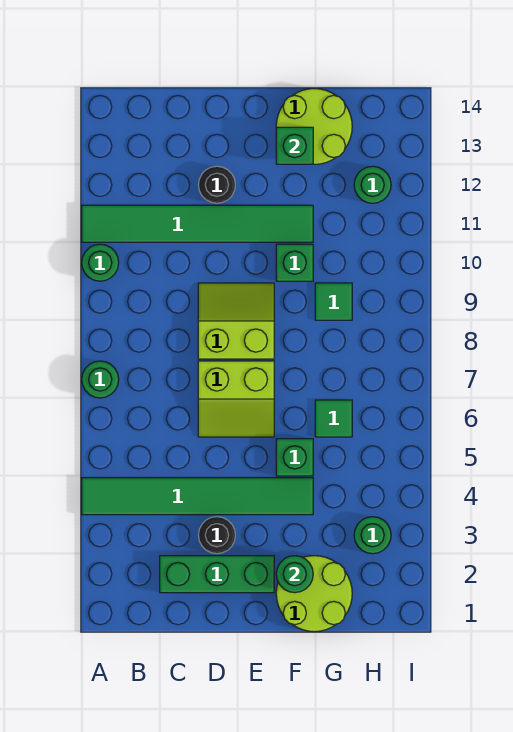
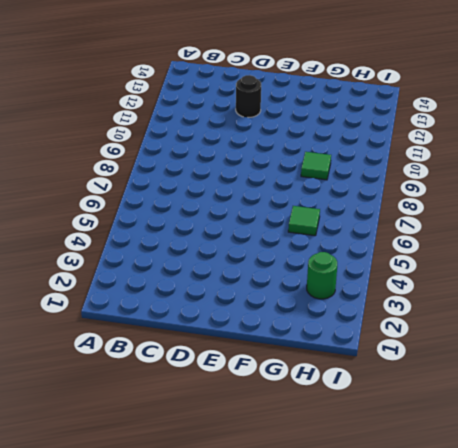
none -> green 1x6 tile [82,478,313,515]
none -> green 1x1 round brick [82,361,119,398]
none -> green 1x1 round brick [82,244,119,281]

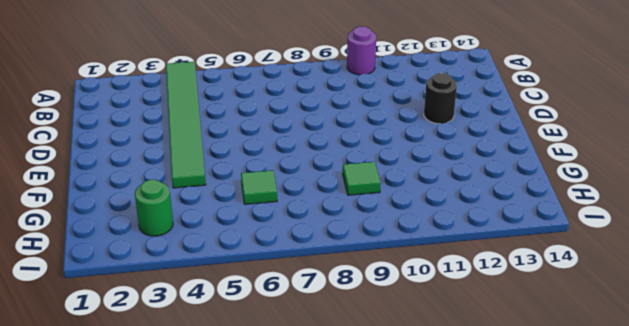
purple 1x1 round brick [347,27,376,75] -> green 1x1 round brick [82,244,119,281]
none -> green 1x1 round brick [82,361,119,398]
none -> green 1x6 tile [82,205,313,242]
none -> green 1x3 brick [160,556,274,593]

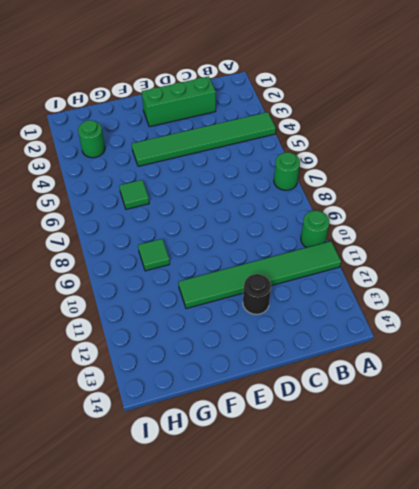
none -> black 1x1 round brick [198,517,235,554]
none -> lime 2x2 slope [198,361,274,437]
none -> lime 2x2 slope [198,283,274,359]

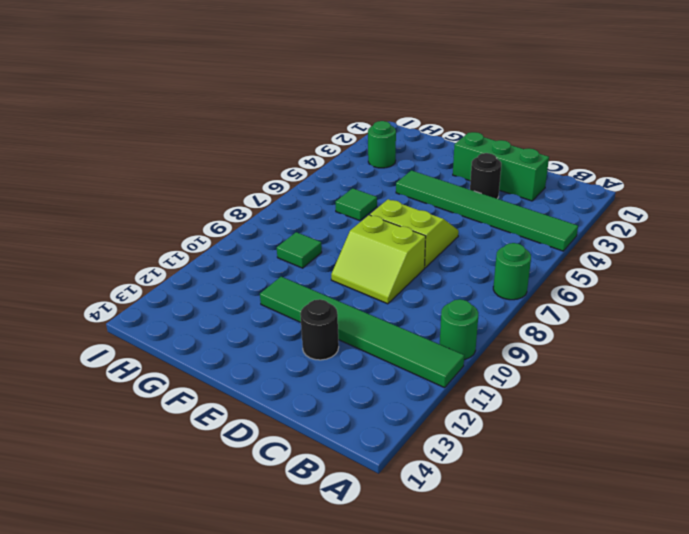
none -> lime 2x2 round brick [276,556,352,632]
none -> green 1x1 brick [276,439,313,476]
none -> green 1x1 brick [276,244,313,281]

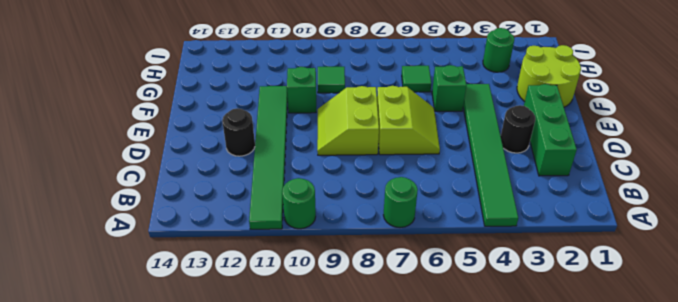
none -> lime 2x2 round brick [276,89,352,164]
none -> green 1x1 round brick [354,166,391,203]
none -> green 1x1 round brick [276,556,313,593]

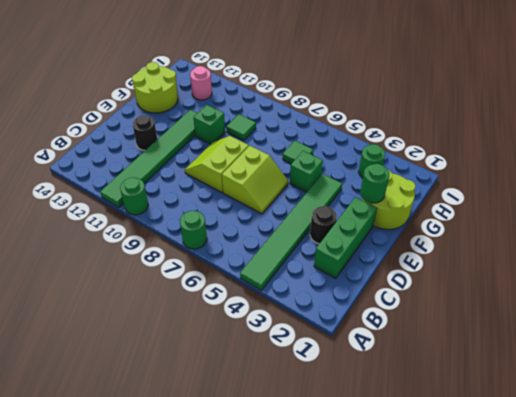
pink 1x1 round brick [190,66,212,100] -> green 1x1 round brick [354,166,391,203]
none -> green 1x1 brick [276,127,313,164]

